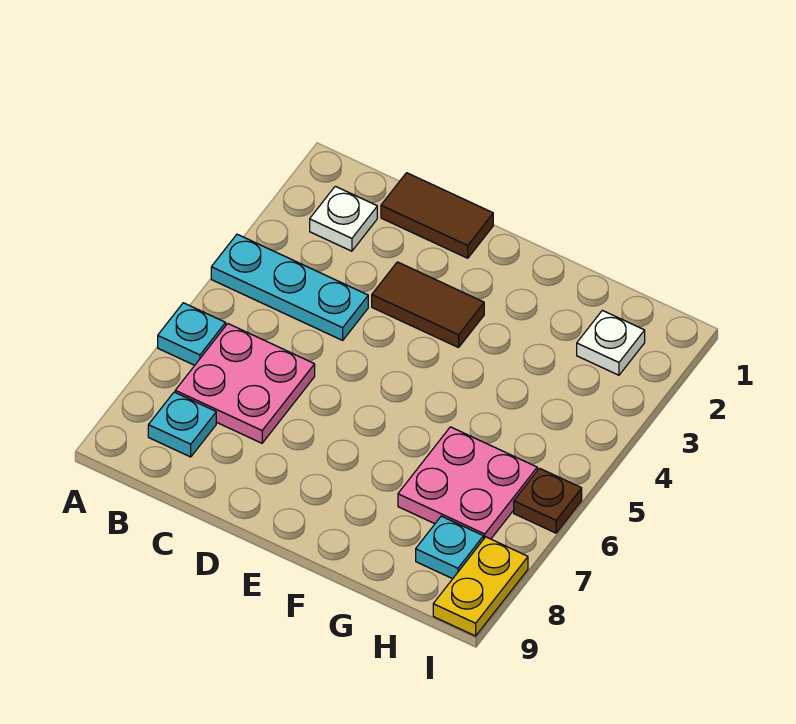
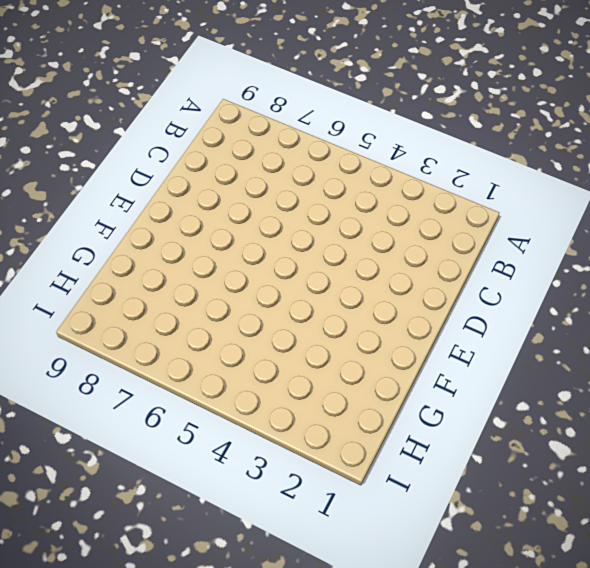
none -> cyan 1x3 plate [211,234,368,340]
none -> cyan 1x1 plate [158,303,226,365]
none -> white 1x1 plate [310,186,377,251]

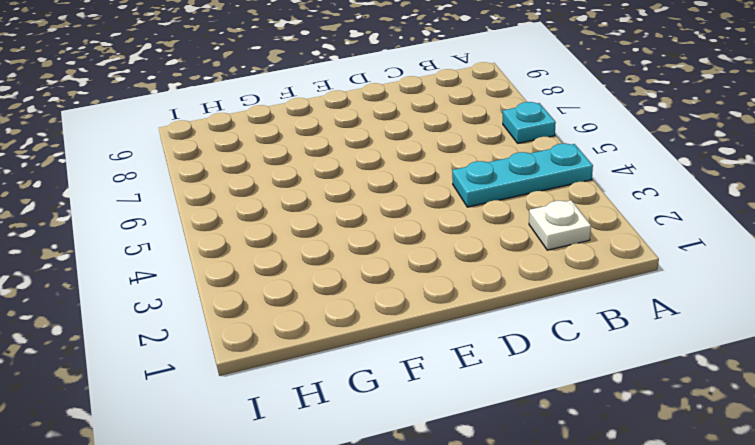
none -> pink 2x2 plate [175,324,315,443]
none -> cyan 1x1 plate [148,392,216,457]
none -> brown 1x2 tile [381,173,493,258]

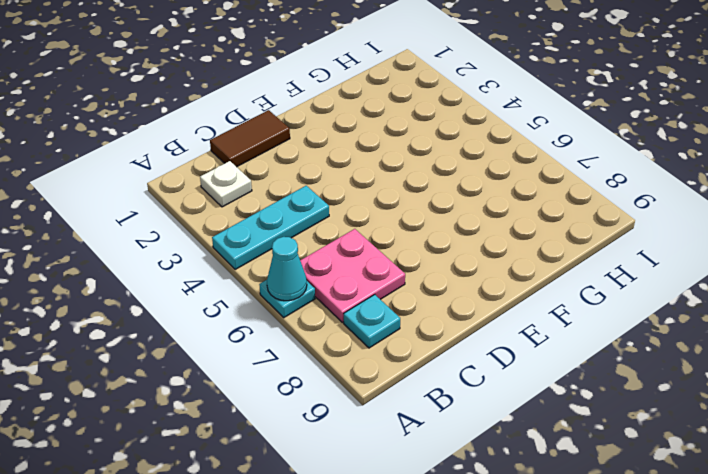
cyan 1x1 cone [267,237,307,301] -> none
none -> brown 1x2 tile [372,262,484,348]
none -> pink 2x2 plate [398,427,537,539]
none -> white 1x1 plate [577,310,645,375]

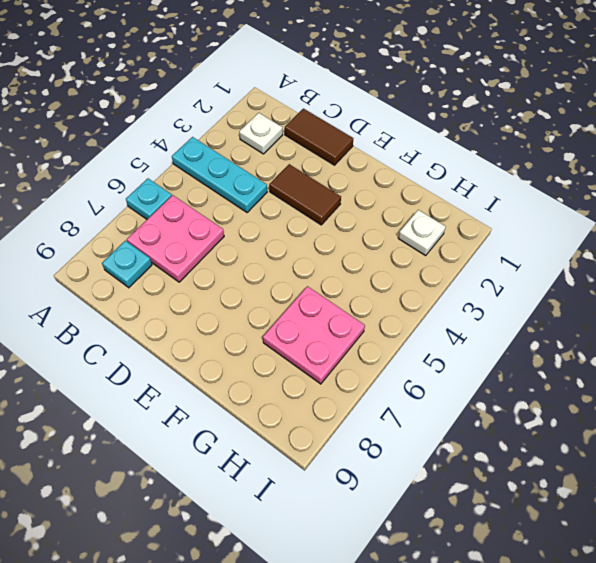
none -> cyan 1x1 plate [416,516,484,579]
none -> brown 1x1 plate [514,468,582,533]
none -> yellow 1x2 plate [433,537,528,636]

